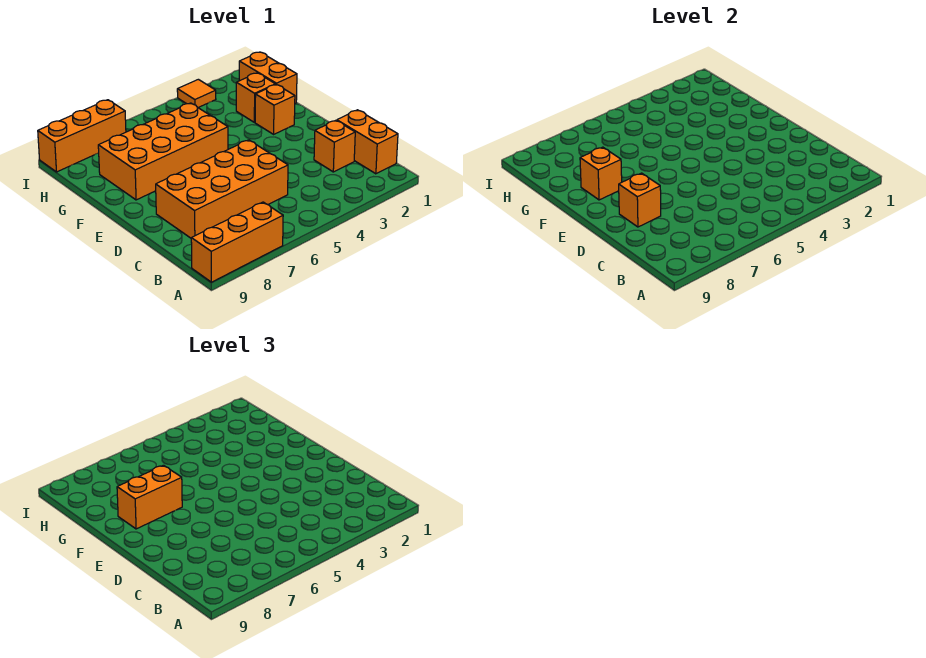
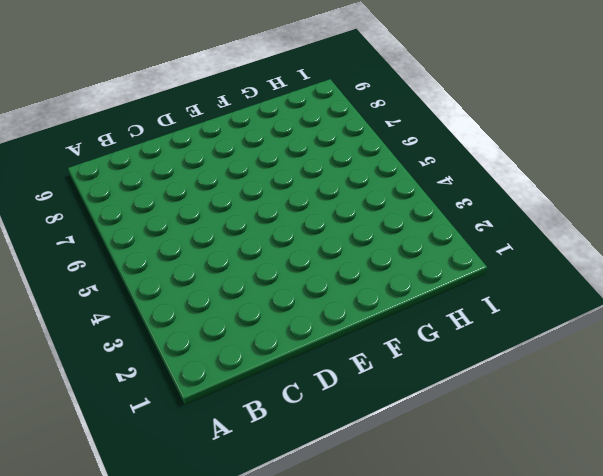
none -> orange 1x3 brick [191,202,283,282]
none -> orange 1x2 brick [337,110,398,174]
none -> orange 1x1 brick [314,120,355,172]

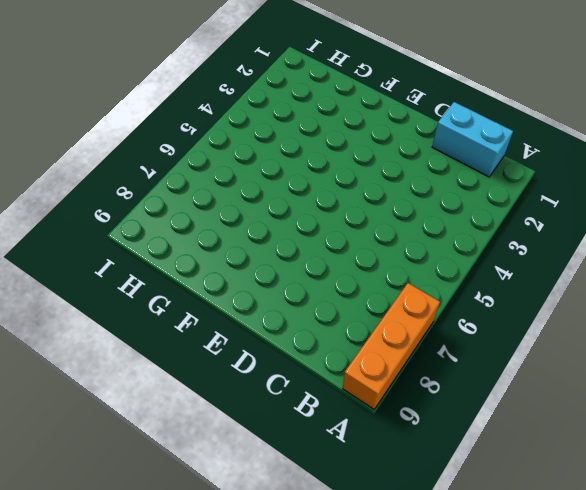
cyan 1x2 brick [432,102,513,177] -> orange 1x2 brick [337,110,398,174]
none -> orange 1x1 brick [314,120,355,172]
none -> orange 2x4 brick [156,140,288,238]
none -> orange 1x1 brick [255,84,295,134]

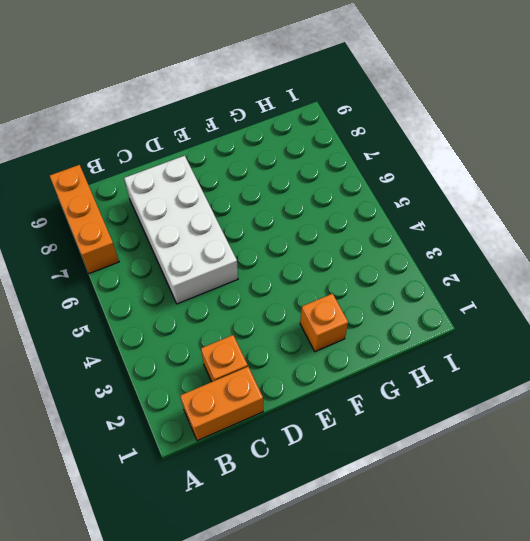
white 2x4 brick [124,156,238,304] -> orange 2x4 brick [156,140,288,238]
none -> orange 2x4 brick [98,103,228,200]
none -> orange 1x2 brick [239,52,297,103]
none -> orange 1x1 brick [236,73,275,122]

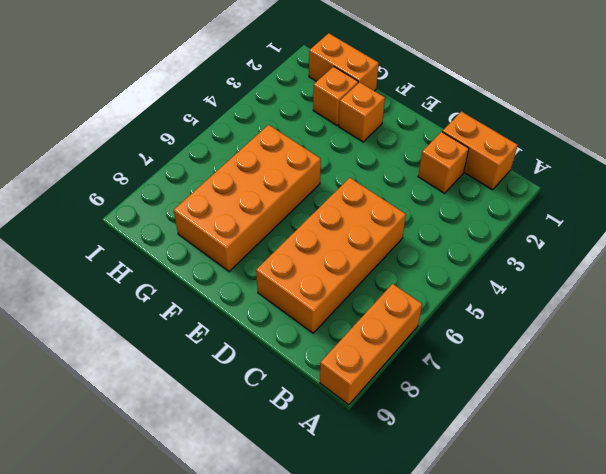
none -> orange 1x1 tile [177,79,216,107]
none -> orange 1x3 brick [38,100,126,172]
none -> orange 1x1 brick [619,173,661,227]

